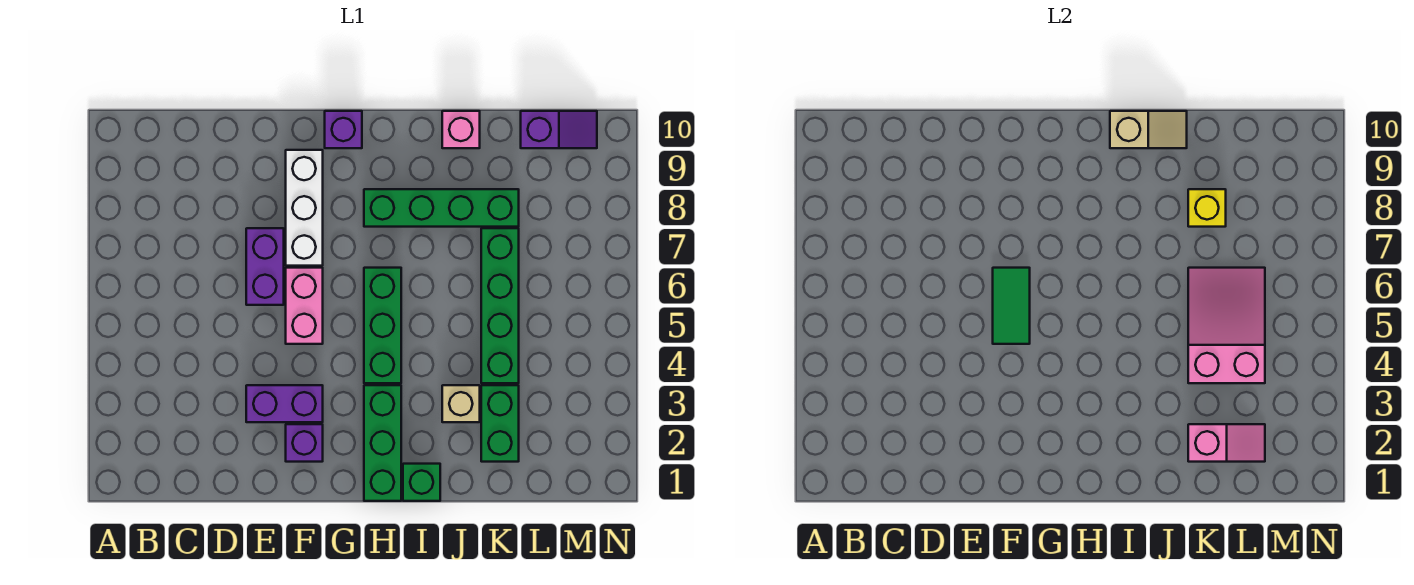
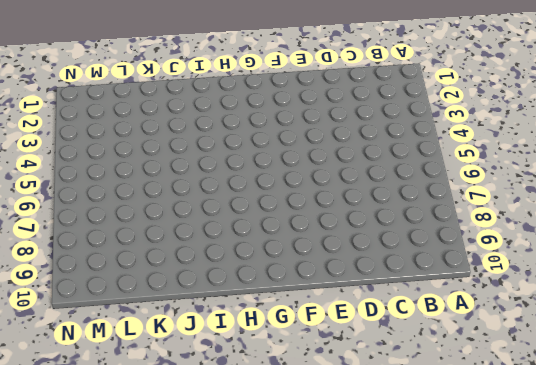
none -> purple 1x2 brick [246,385,323,422]
none -> purple 1x2 brick [246,228,284,305]
none -> purple 1x1 brick [286,424,323,462]

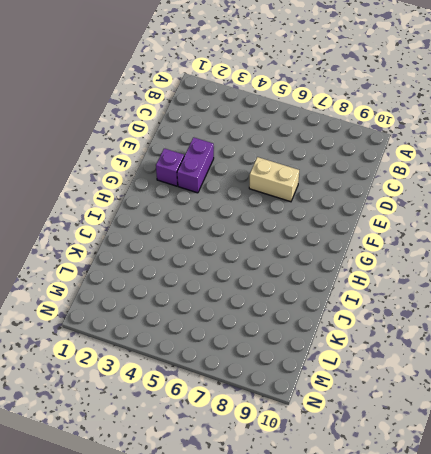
tan 1x2 brick [249,157,299,202] -> purple 1x2 brick [246,228,284,305]
none -> pink 1x2 brick [286,268,323,344]
none -> white 1x3 brick [286,150,323,266]
none -> purple 1x1 brick [325,111,362,148]

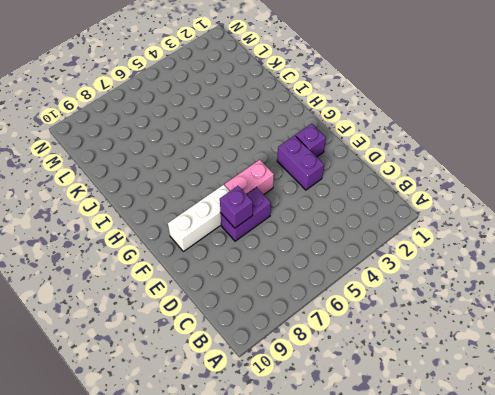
purple 1x1 brick [220,186,253,228] -> purple 1x1 brick moved to [325,111,362,148]
none -> green 1x3 brick [364,385,401,501]
none -> green 1x3 brick [364,268,401,383]
none -> green 1x4 brick [364,189,519,227]

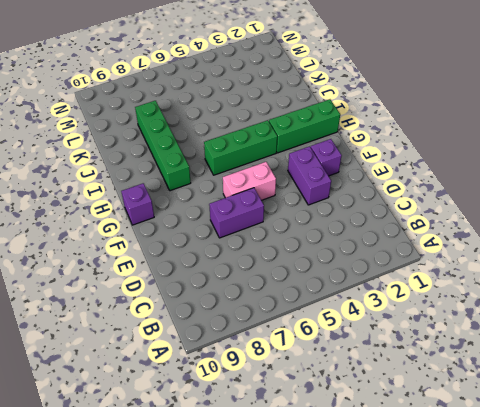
none -> white 1x3 brick [286,150,323,266]
none -> green 1x1 brick [403,464,440,501]
none -> tan 1x1 brick [442,385,480,422]

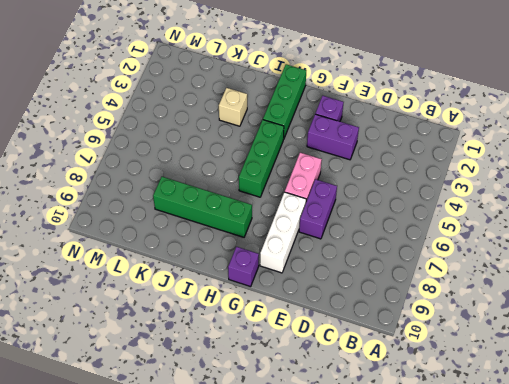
none -> green 1x1 brick [403,464,440,501]
none -> pink 1x1 brick [442,111,480,148]
none -> green 1x2 brick [481,385,519,462]

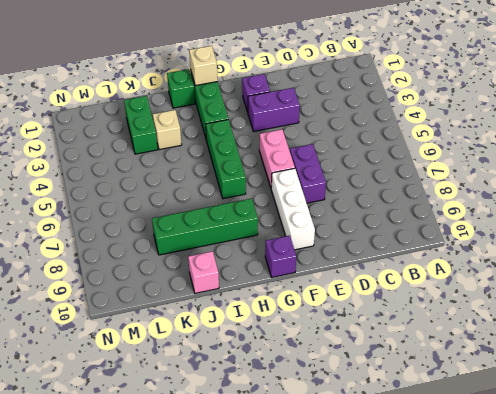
tan 1x1 brick [189,46,218,86] -> none
none -> green 1x4 brick [481,228,519,383]
none -> purple 1x2 slope [521,111,597,148]
none -> green 1x2 tile [993,268,1030,344]

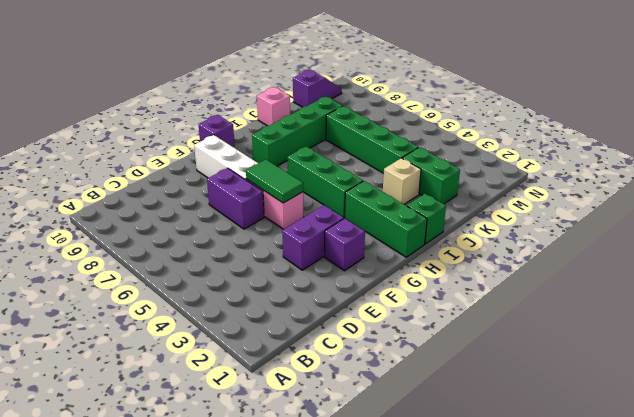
none -> tan 1x2 slope [1110,111,1187,148]
none -> pink 1x2 slope [1188,424,1265,462]
none -> pink 2x3 slope [1188,268,1265,383]

